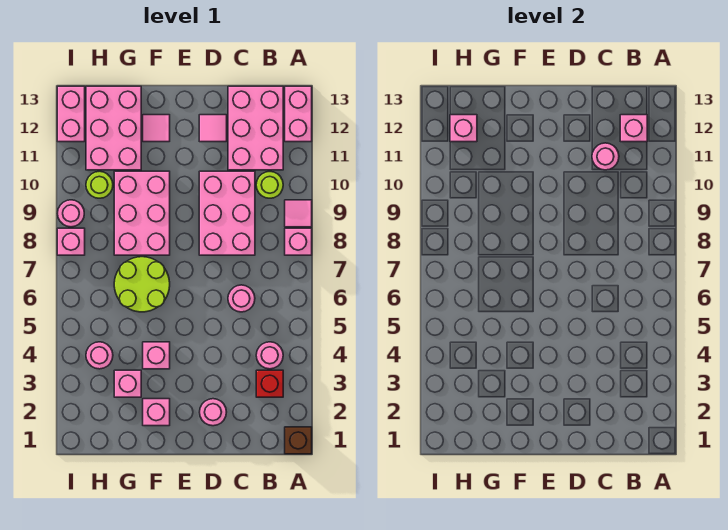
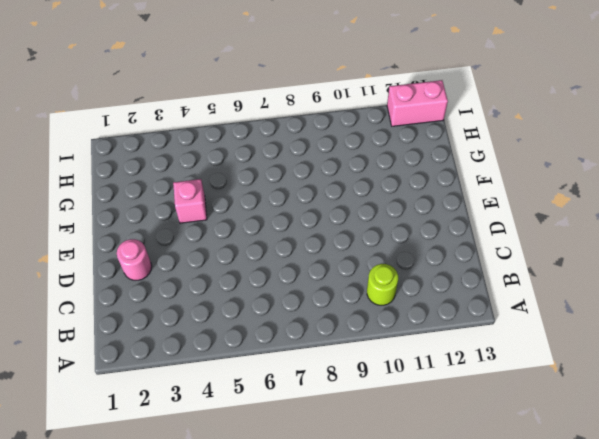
none -> brown 1x1 brick [285,427,312,454]
none -> pink 1x1 brick [285,228,312,255]
none -> pink 1x1 tile [285,200,312,227]

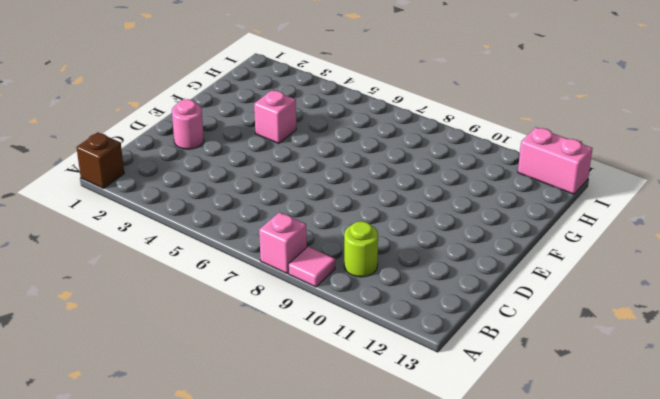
none -> pink 1x2 brick [285,86,312,142]
none -> red 1x1 brick [256,370,283,397]
none -> pink 1x1 round brick [256,342,283,369]

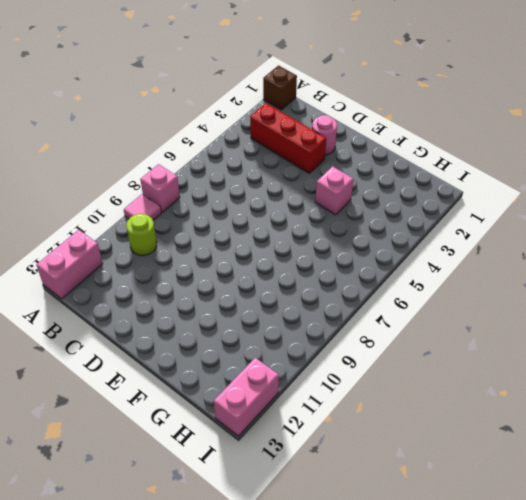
red 1x3 brick [250,103,326,173] -> red 1x1 brick [256,370,283,397]
none -> pink 1x1 round brick [256,342,283,369]
none -> pink 2x3 brick [228,86,283,170]
none -> pink 1x1 round brick [228,285,255,312]

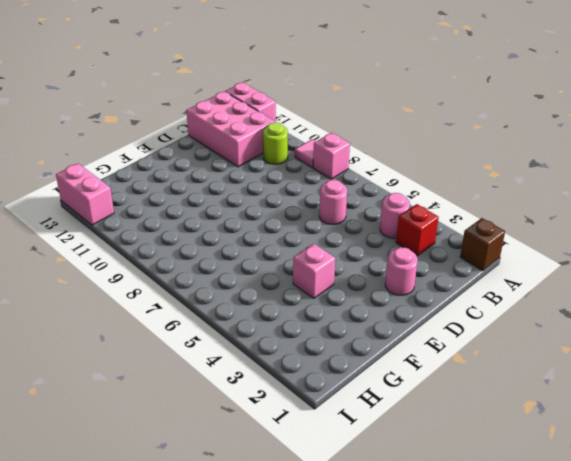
none -> pink 2x3 brick [199,171,255,255]
none -> pink 1x1 tile [199,115,227,142]
none -> pink 1x1 brick [143,399,170,426]

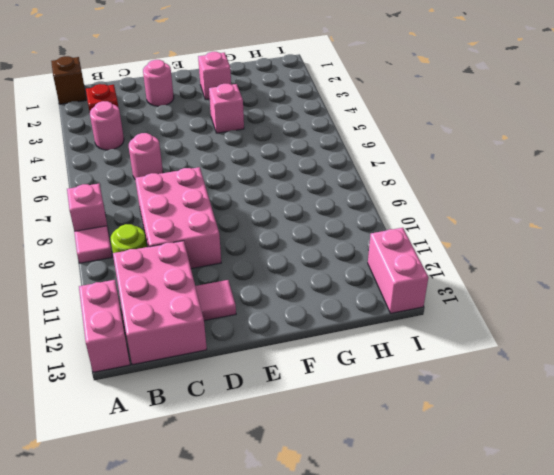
none -> lime 2x2 round brick [114,257,170,312]
none -> pink 2x3 brick [114,171,170,255]
none -> pink 1x1 tile [143,115,170,142]

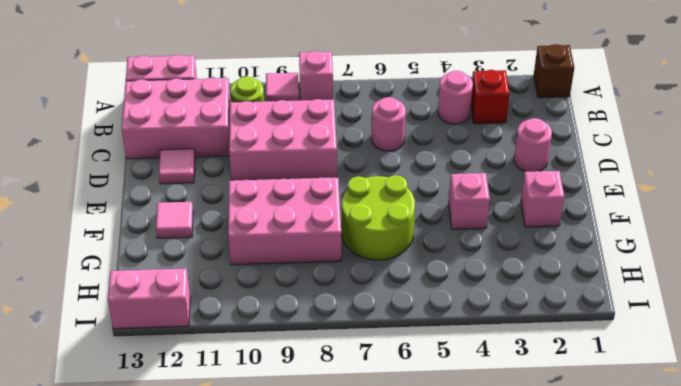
none -> pink 1x1 brick [114,370,141,397]
none -> pink 2x3 brick [86,86,141,170]
none -> pink 1x1 round brick [86,342,113,369]

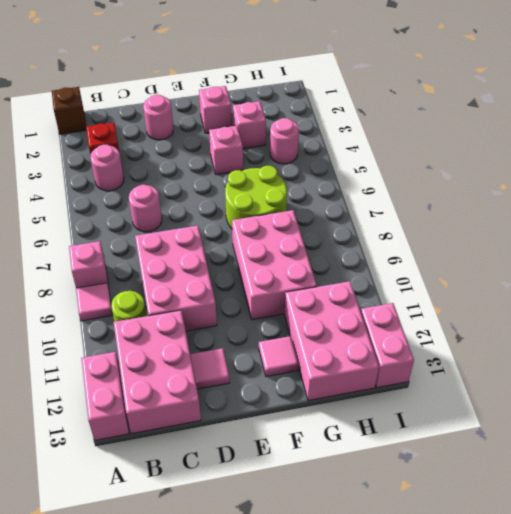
none -> lime 1x1 round brick [86,171,113,198]
none -> pink 1x1 brick [57,228,85,255]
none -> pink 1x1 round brick [58,200,84,227]

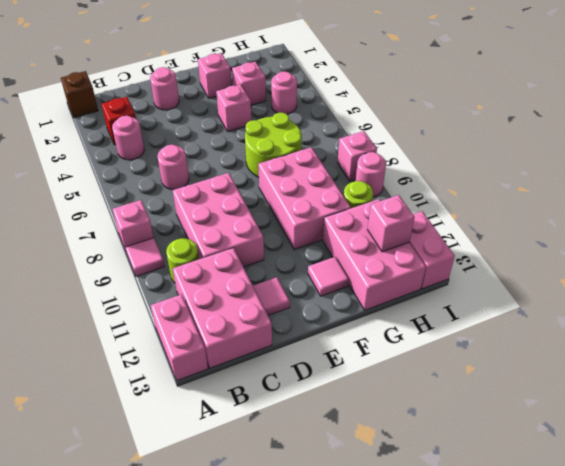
none -> pink 1x1 brick [620,115,647,142]
none -> pink 1x1 round brick [592,143,619,170]

